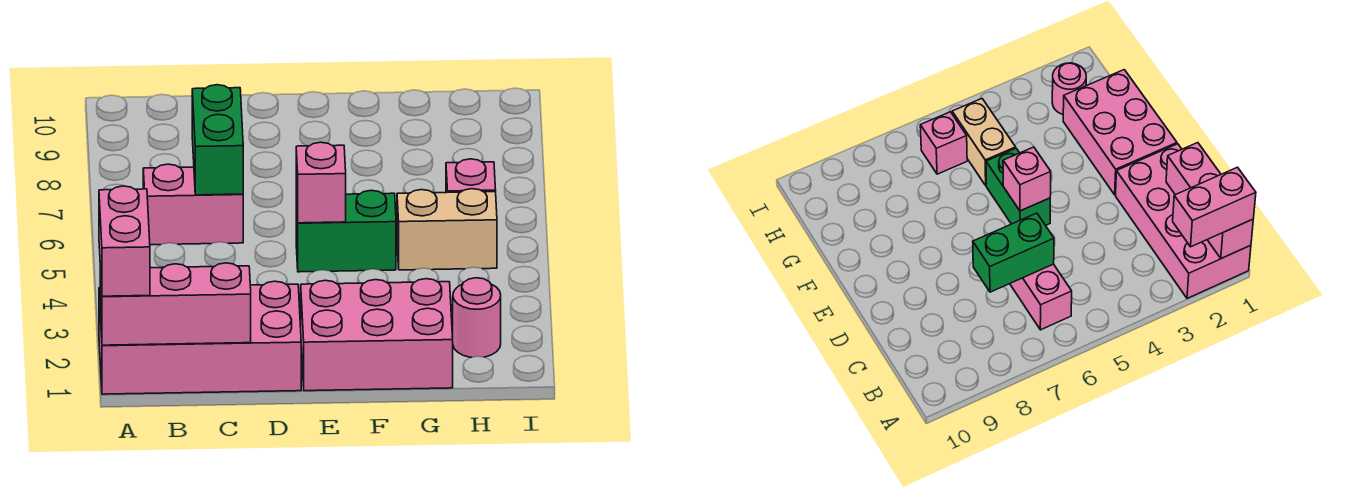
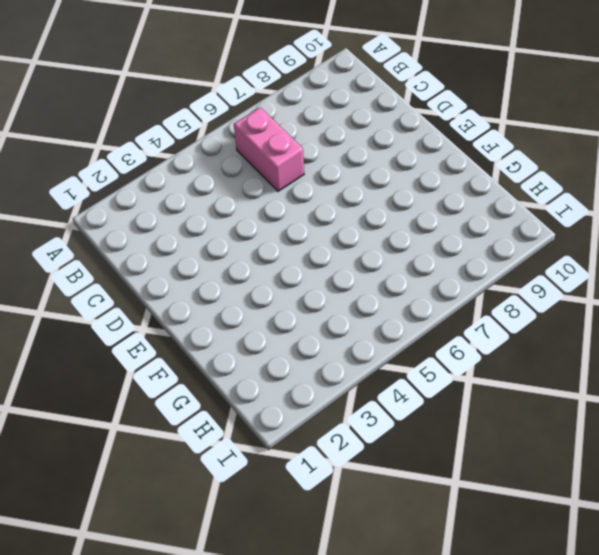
none -> pink 2x4 brick [99,281,301,394]
none -> pink 2x3 brick [301,279,453,391]

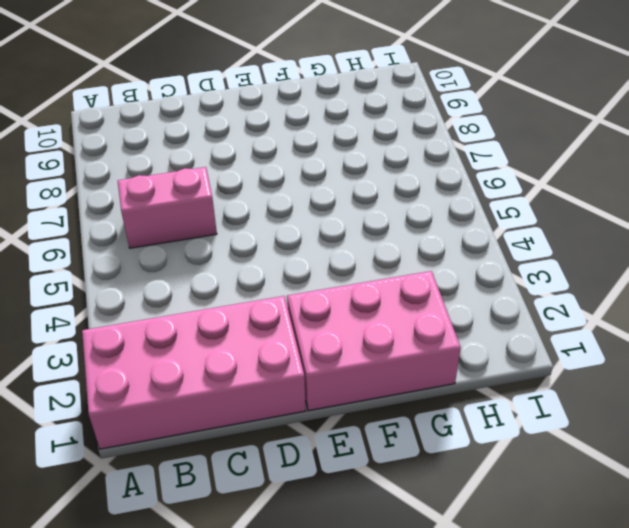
none -> green 1x2 brick [296,190,396,272]
none -> tan 1x2 brick [397,189,497,270]

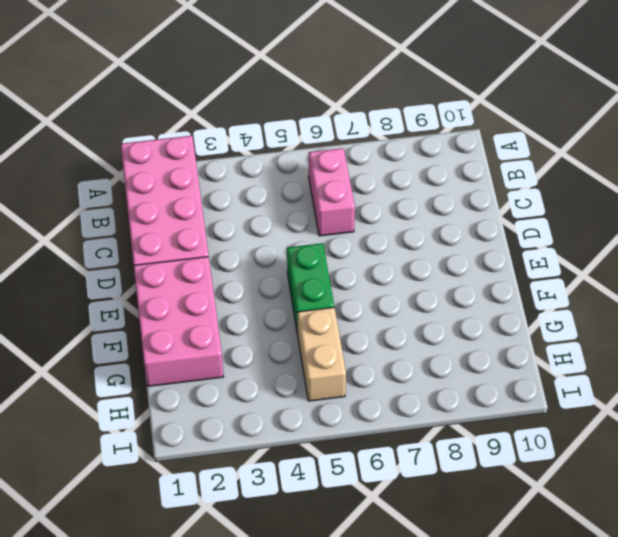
none -> pink 1x1 round brick [453,278,501,357]
none -> pink 1x1 brick [446,159,496,193]

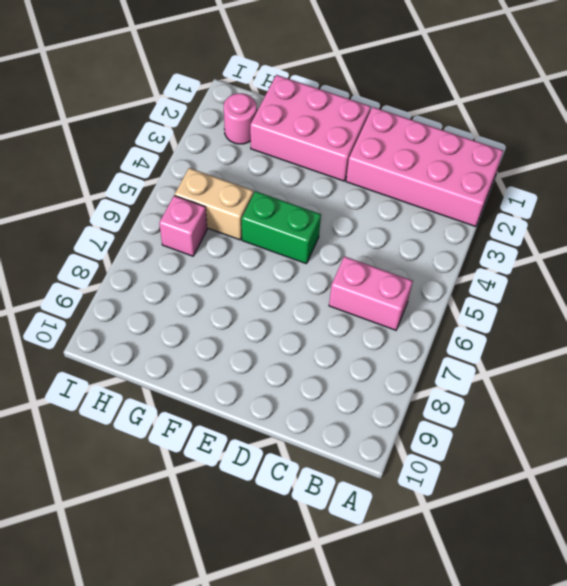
none -> pink 1x3 brick [100,263,251,345]
none -> green 1x2 brick [192,85,243,195]

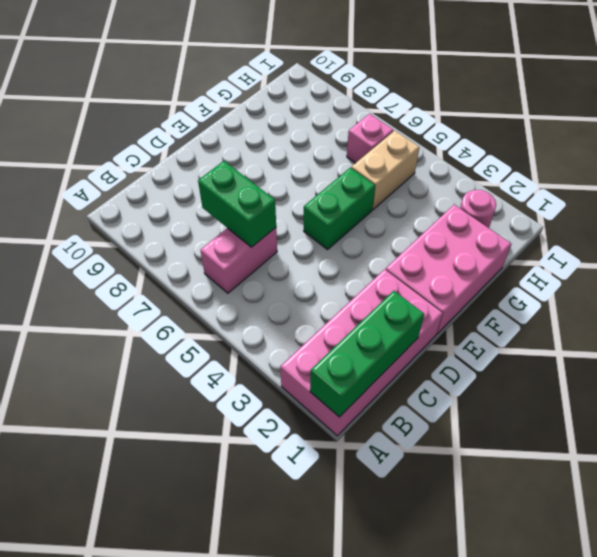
green 1x3 brick [310,291,424,417] -> pink 1x3 brick [100,263,251,345]
none -> pink 1x1 brick [296,142,346,223]
none -> pink 1x2 brick [99,186,150,296]

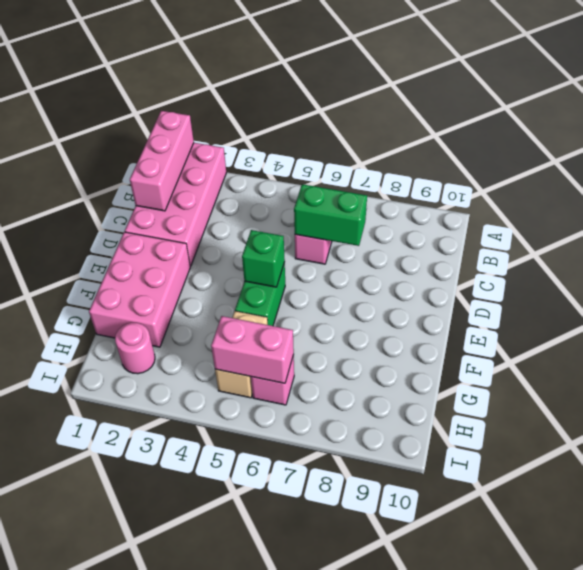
green 1x1 brick [242,230,285,287] -> pink 1x1 brick [296,142,346,223]
pink 1x2 brick [211,316,294,383] -> pink 1x2 brick moved to [99,186,150,296]

